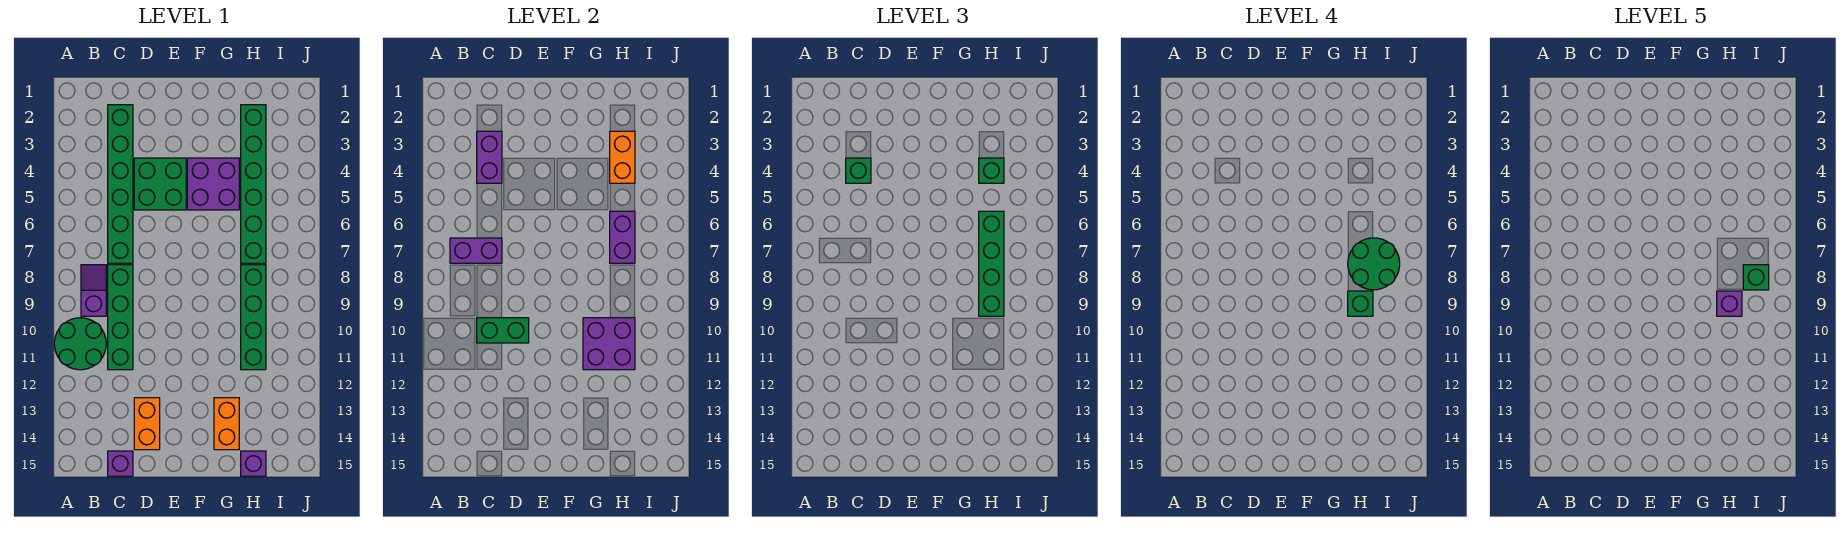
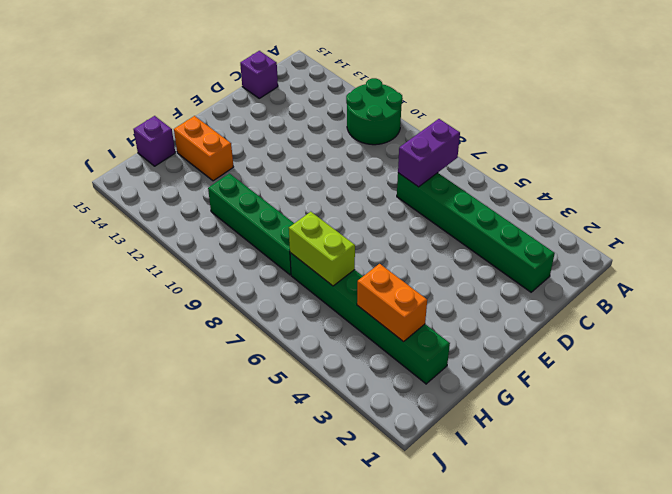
lime 1x2 brick [289,212,355,286] -> purple 1x2 brick [610,211,635,263]
none -> purple 1x2 slope [81,265,106,316]
none -> green 1x4 brick [108,265,133,370]
none -> green 2x2 brick [134,158,186,210]

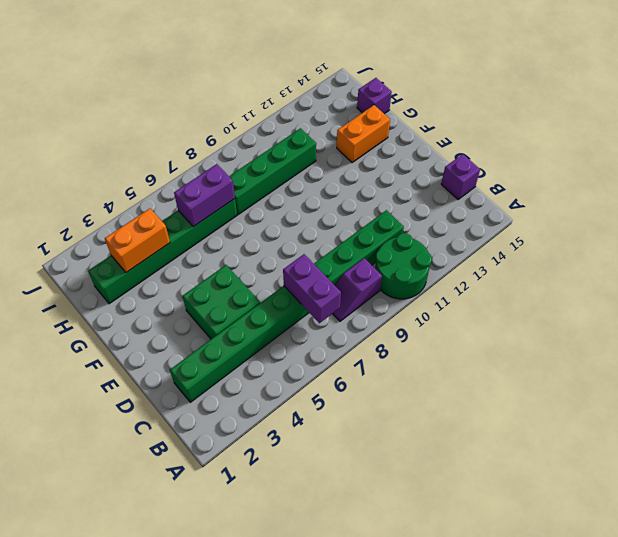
none -> orange 1x2 brick [134,398,160,450]
none -> purple 2x2 brick [187,158,239,210]
none -> purple 1x2 brick [477,131,502,183]

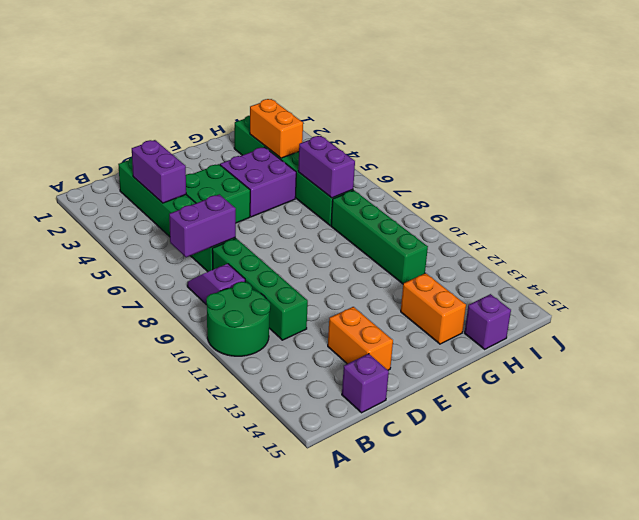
none -> green 1x2 brick [477,318,529,343]
none -> purple 2x2 brick [583,318,635,370]
none -> green 1x1 brick [846,158,871,183]

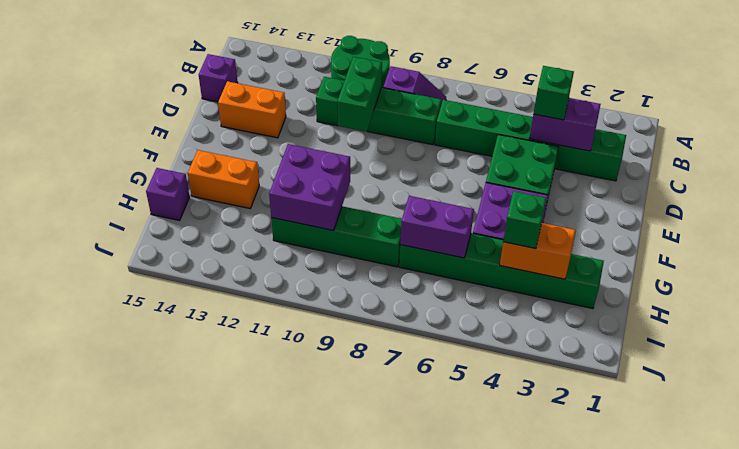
none -> purple 1x2 brick [450,238,502,263]
none -> green 1x4 brick [979,211,1004,316]
none -> green 2x2 round brick [1348,238,1400,290]

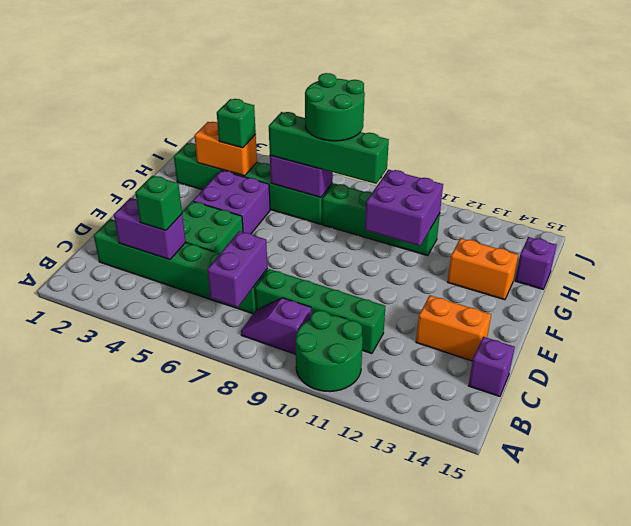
none -> green 1x2 brick [477,318,529,343]
none -> green 1x1 brick [1348,291,1373,316]
none -> purple 1x1 brick [1717,291,1742,316]

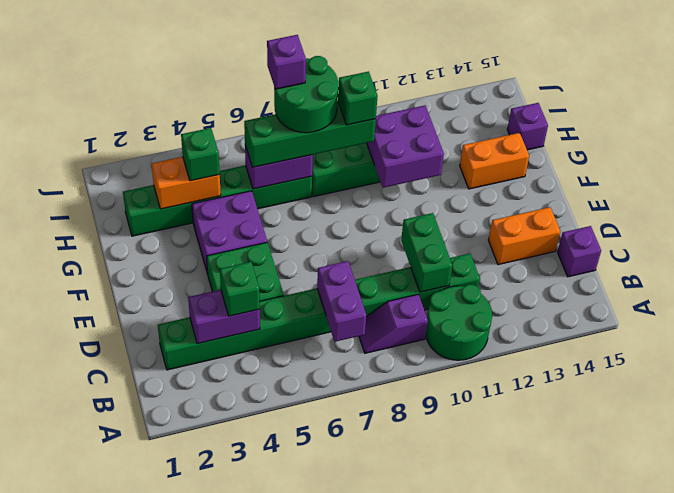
purple 1x1 brick [267,35,306,89] -> purple 1x1 brick moved to [1717,291,1742,316]
none -> green 1x1 brick [1743,265,1769,290]

